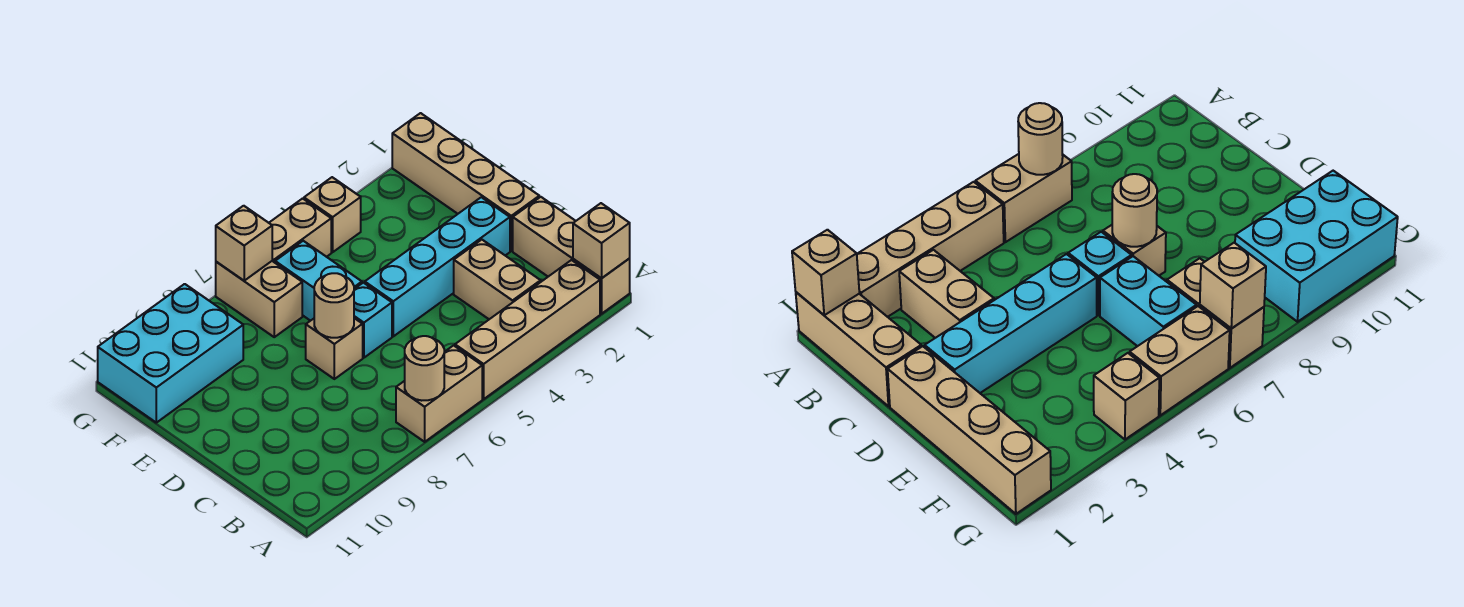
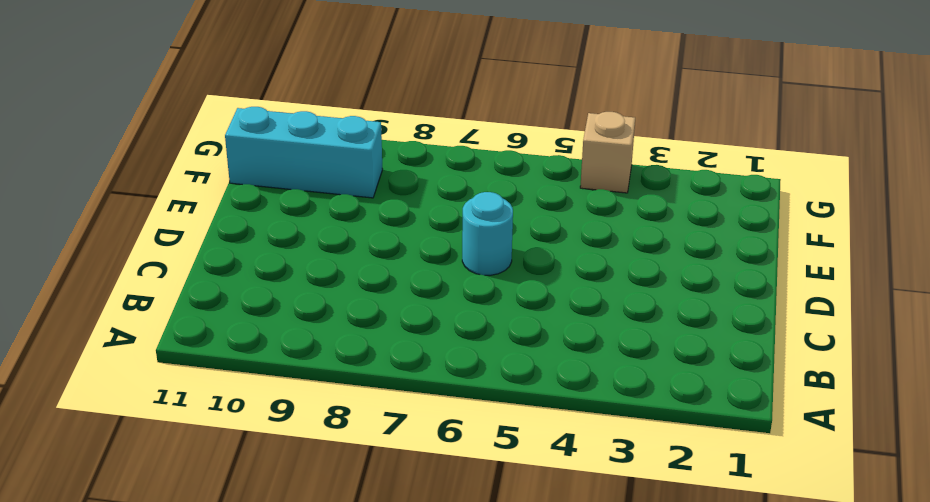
cyan 1x1 round brick [462,192,513,275] -> cyan 1x1 brick [354,283,392,358]
cyan 1x3 brick [225,107,383,198] -> cyan 2x3 brick [98,284,243,423]
none -> tan 1x3 brick [513,197,630,314]
none -> tan 1x4 brick [455,260,600,399]
none -> tan 1x2 brick [396,345,482,442]

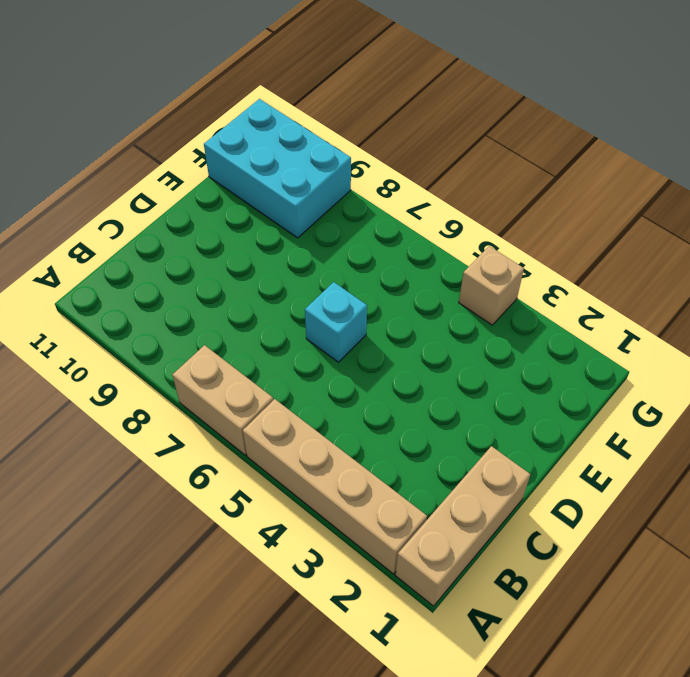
none -> tan 1x2 brick [454,240,541,319]
none -> tan 1x4 brick [392,113,539,251]
none -> cyan 1x4 brick [365,197,510,336]

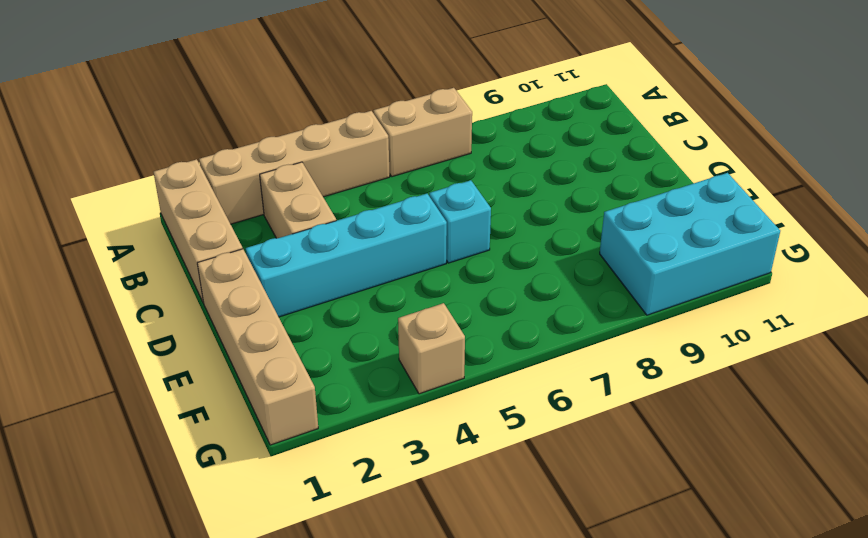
none -> tan 1x1 brick [306,318,363,379]
none -> cyan 1x2 brick [275,241,362,321]
none -> tan 1x2 brick [216,261,302,337]

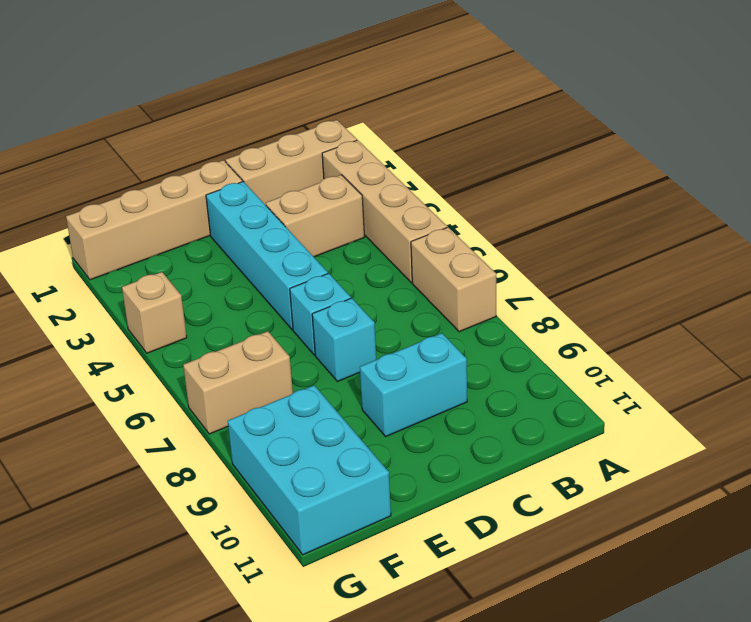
cyan 1x2 brick [360,333,467,436] -> cyan 1x2 brick moved to [275,241,362,321]
cyan 1x1 brick [312,298,376,382] -> tan 1x1 brick [306,318,363,379]
none -> tan 1x2 brick [269,198,331,263]
none -> tan 1x1 brick [573,203,630,278]
none -> tan 1x1 round brick [405,336,444,401]

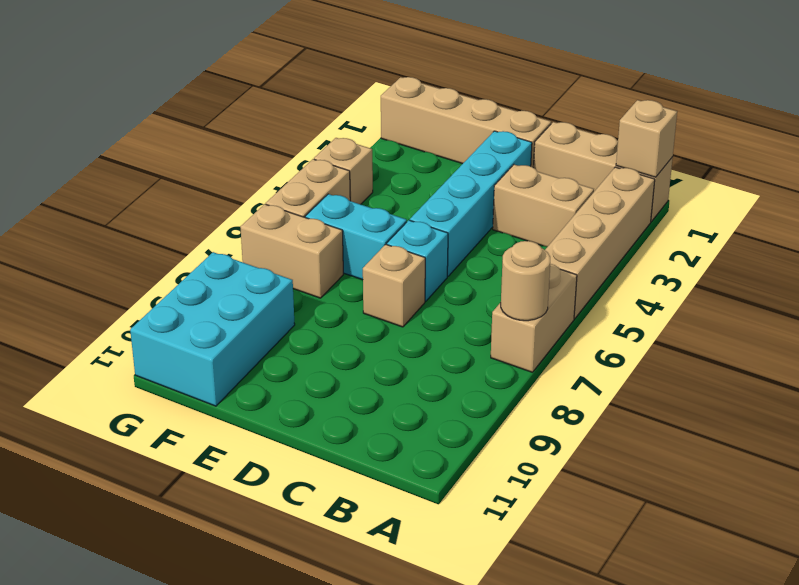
none -> tan 1x1 round brick [314,273,354,338]
none -> tan 1x1 brick [216,206,272,281]

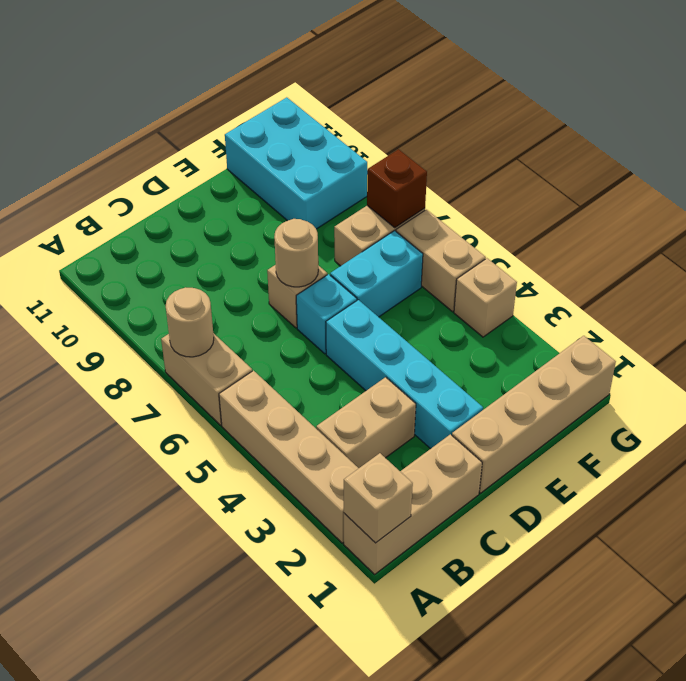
brown 1x1 brick [367,149,427,228] -> tan 1x1 brick [216,206,272,281]

